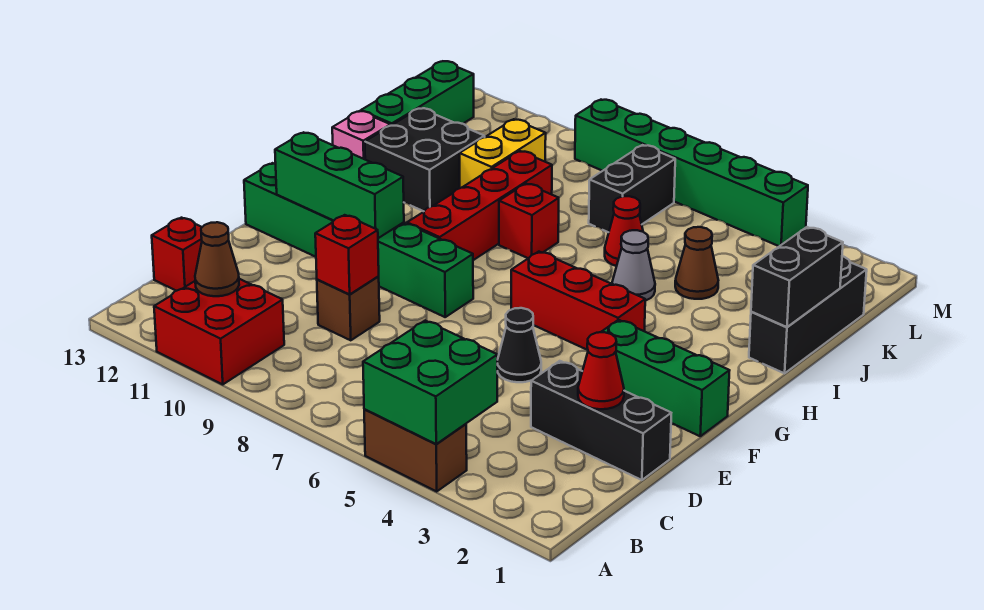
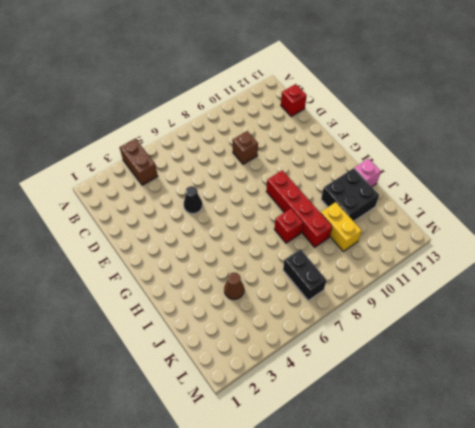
brown 1x2 brick [120,139,158,185] -> brown 1x2 brick turned to [364,410,467,491]
none -> red 2x2 brick [154,279,284,384]
none -> black 1x3 brick [531,361,671,480]
none -> green 1x3 brick [602,320,730,436]

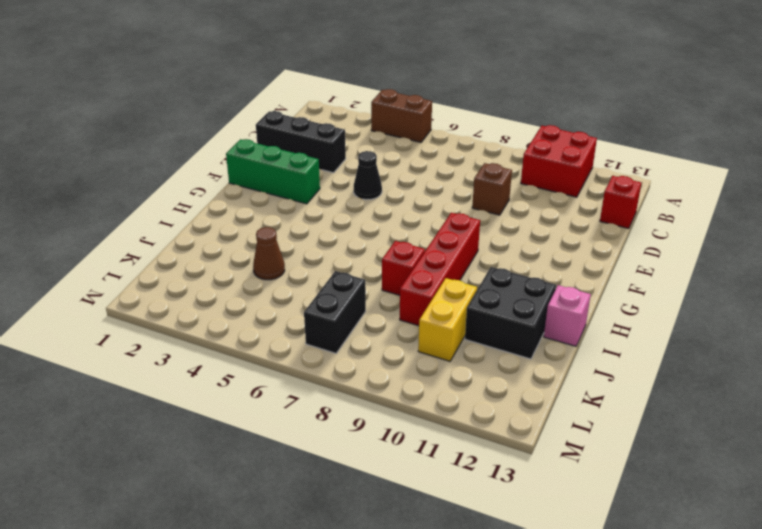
none -> green 1x6 brick [244,163,473,317]
none -> red 1x3 brick [511,252,645,350]
none -> black 1x3 brick [749,256,867,373]

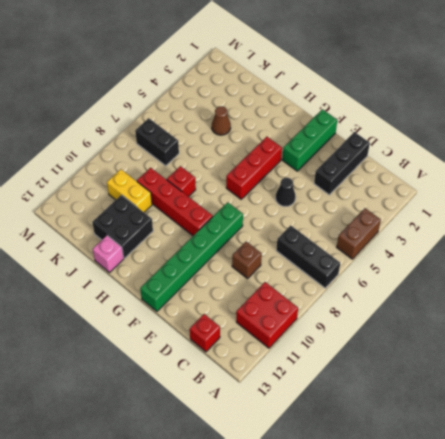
black 1x3 brick [276,225,340,288] -> black 1x3 brick moved to [749,256,867,373]
none -> grey 1x1 cone [612,230,655,301]
none -> red 1x1 cone [605,196,643,266]
none -> green 1x3 brick [361,61,474,126]

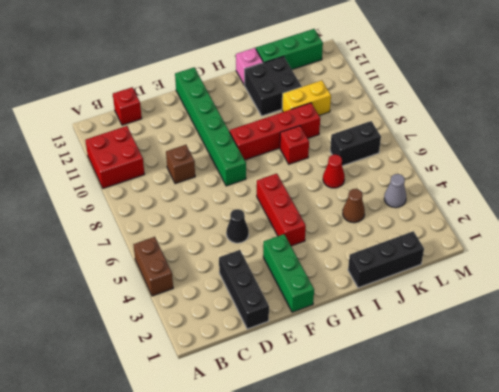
grey 1x1 cone [384,174,406,208] -> grey 1x1 cone moved to [612,230,655,301]
none -> green 1x6 brick [575,100,808,246]
none -> green 2x2 brick [363,321,497,444]
none -> brown 1x1 cone [195,222,239,296]

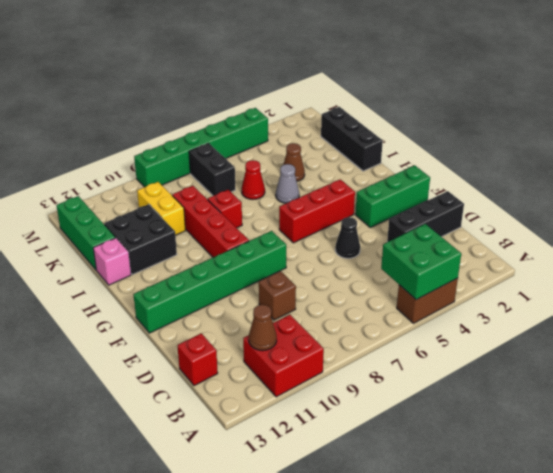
none -> red 1x1 cone [578,332,624,409]
none -> red 1x1 brick [315,215,379,294]
none -> green 1x3 brick [275,132,404,238]

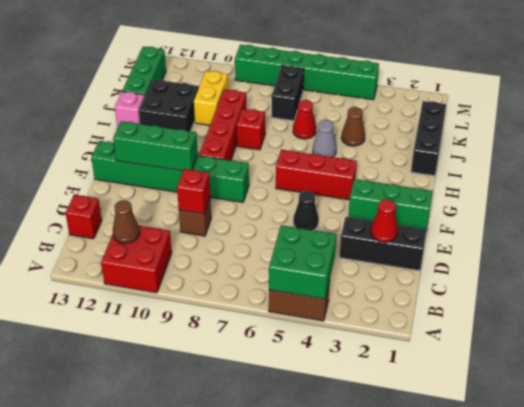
none -> black 1x2 brick [751,227,843,327]

